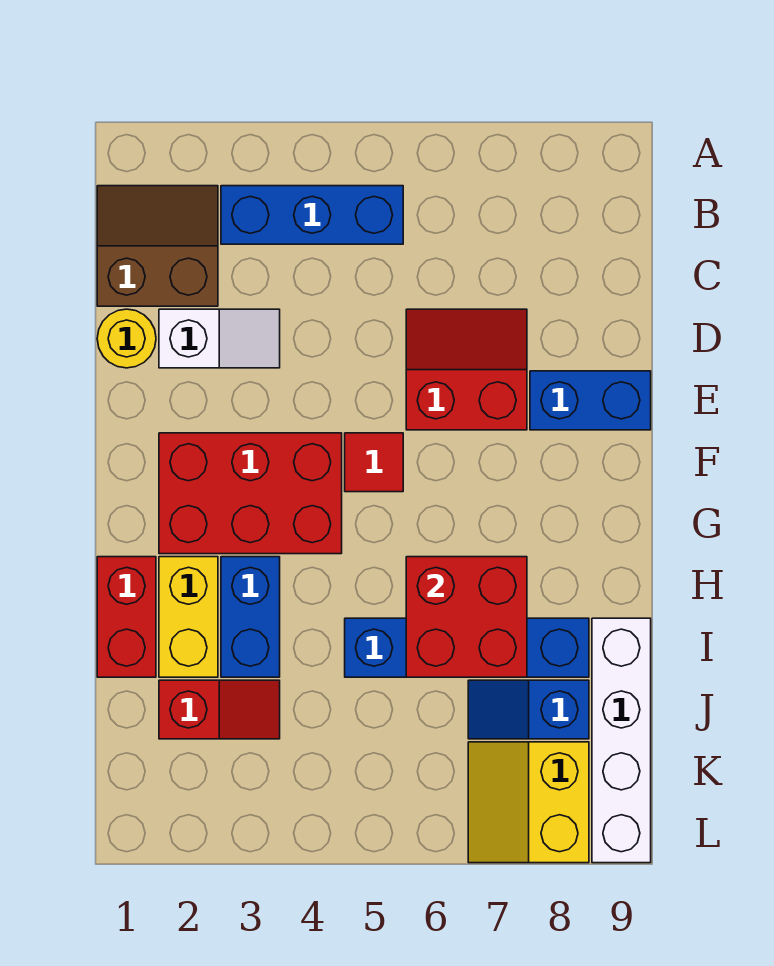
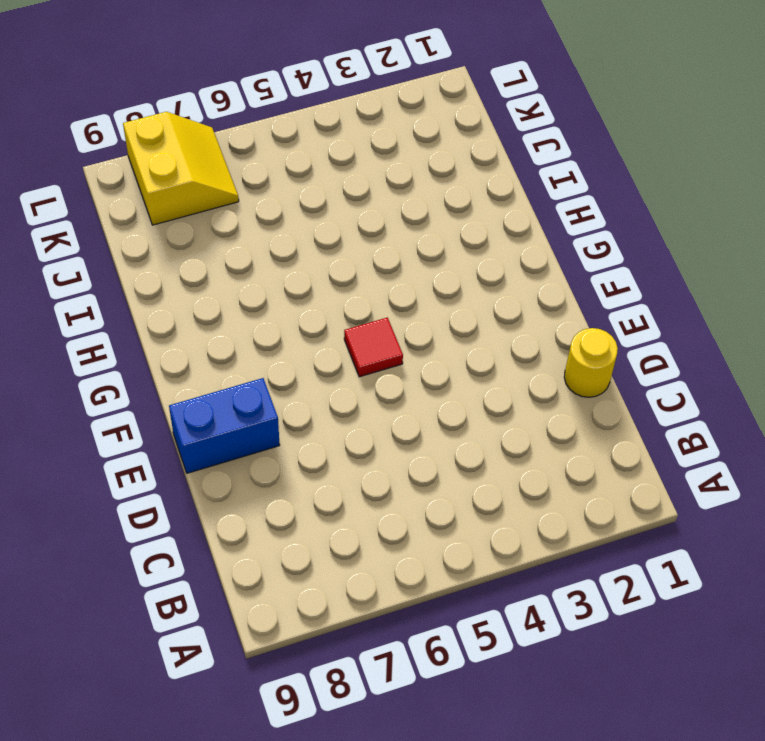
none -> brown 2x2 slope [97,186,218,306]
none -> blue 1x3 brick [221,186,403,244]
none -> white 1x2 slope [159,309,280,368]

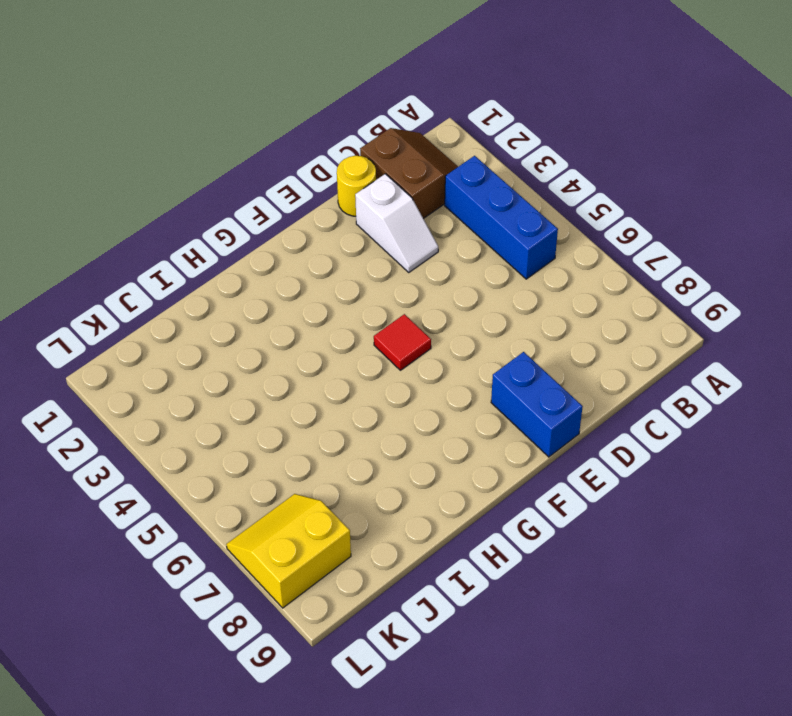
none -> red 2x2 slope [406,309,527,430]
none -> red 2x3 brick [159,433,342,554]
none -> red 1x2 brick [97,557,156,677]

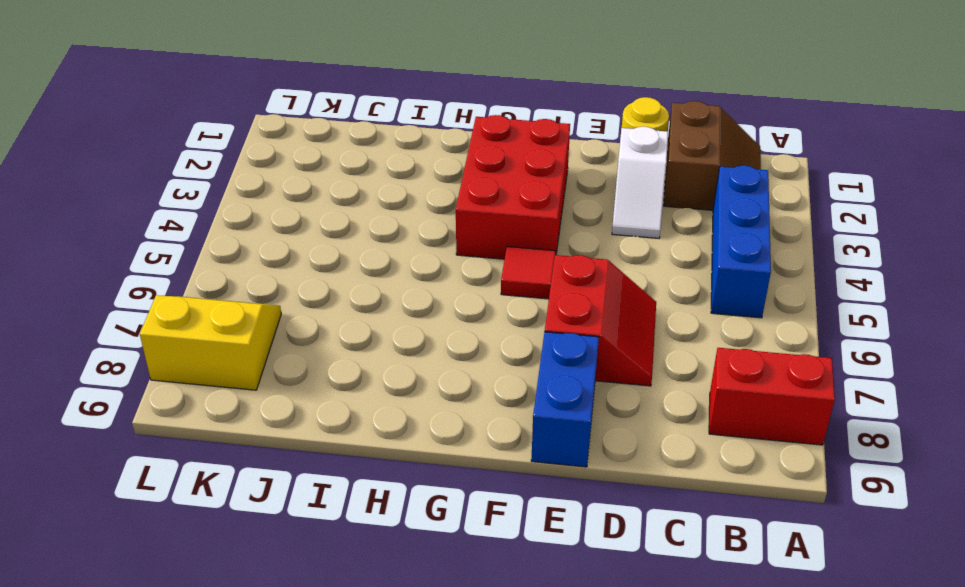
red 1x2 brick [709,348,835,445] -> red 1x2 brick moved to [97,557,156,677]
none -> yellow 1x2 brick [159,557,218,677]
none -> blue 1x2 brick [221,557,280,677]
none -> blue 1x4 brick [345,618,589,677]

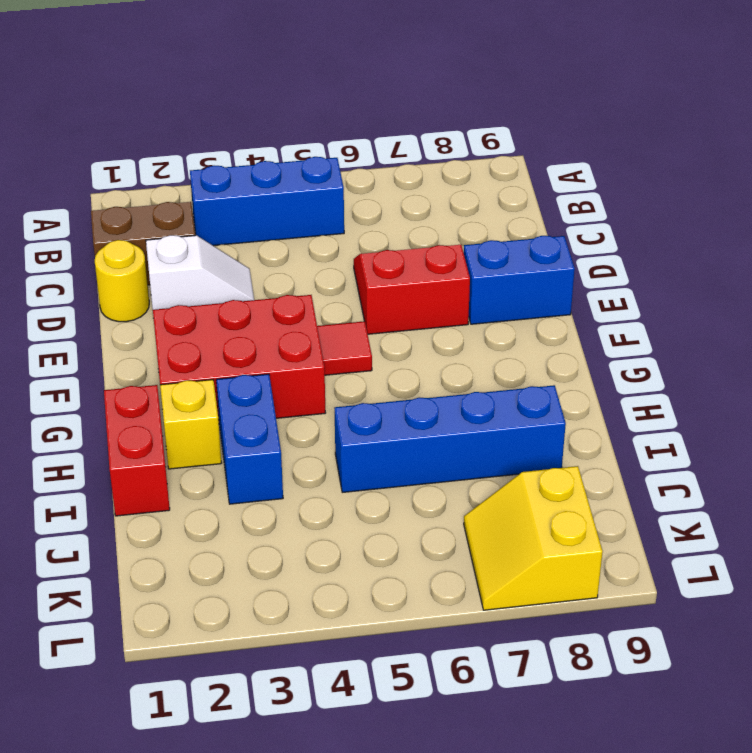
yellow 1x1 brick [160,380,221,469] -> yellow 1x2 brick [159,557,218,677]
none -> white 1x4 brick [592,618,651,863]
none -> red 1x2 slope [159,680,280,739]
none -> blue 1x2 slope [468,680,589,739]

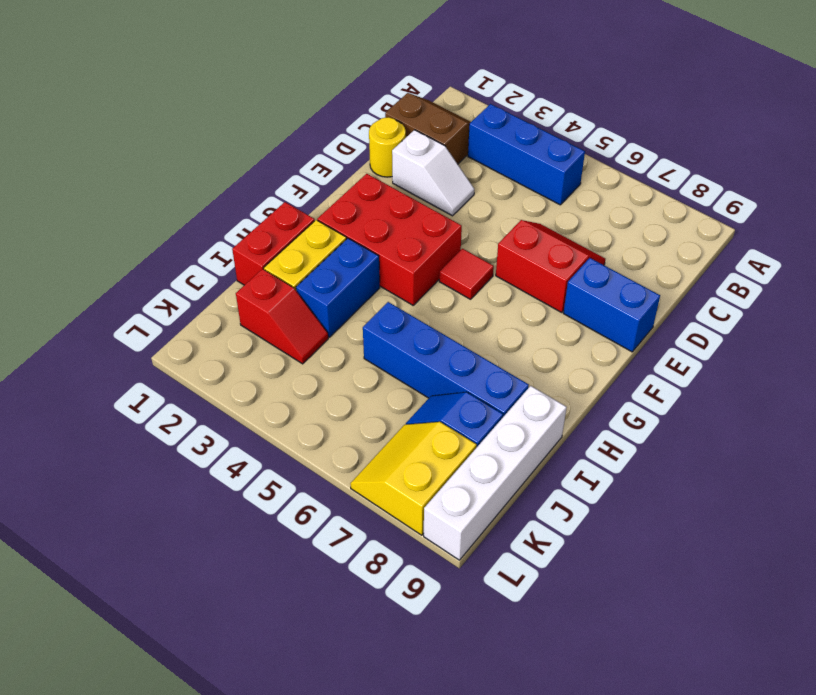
none -> red 2x2 brick [406,557,527,677]

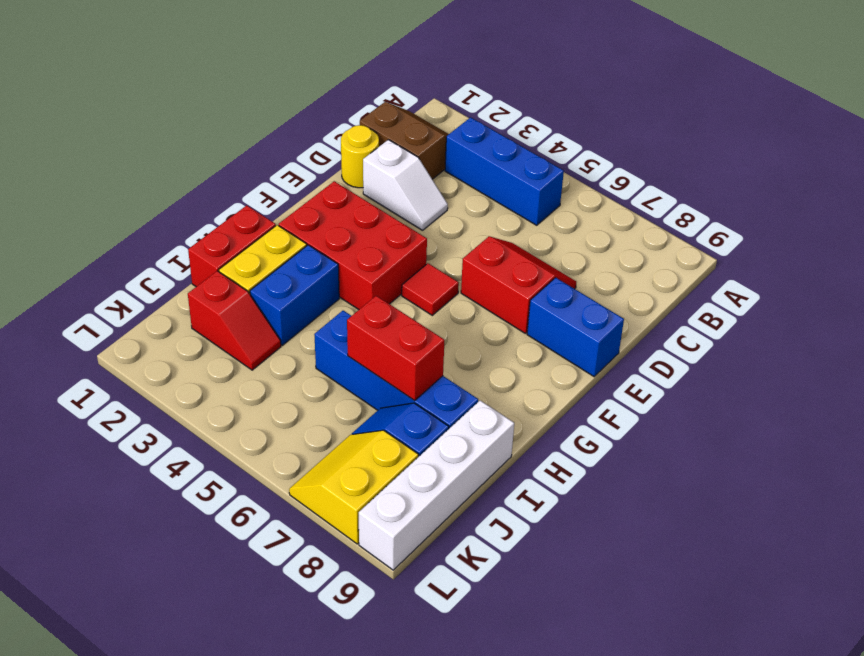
red 1x2 brick [347,296,444,401] -> red 2x2 brick [406,557,527,677]

